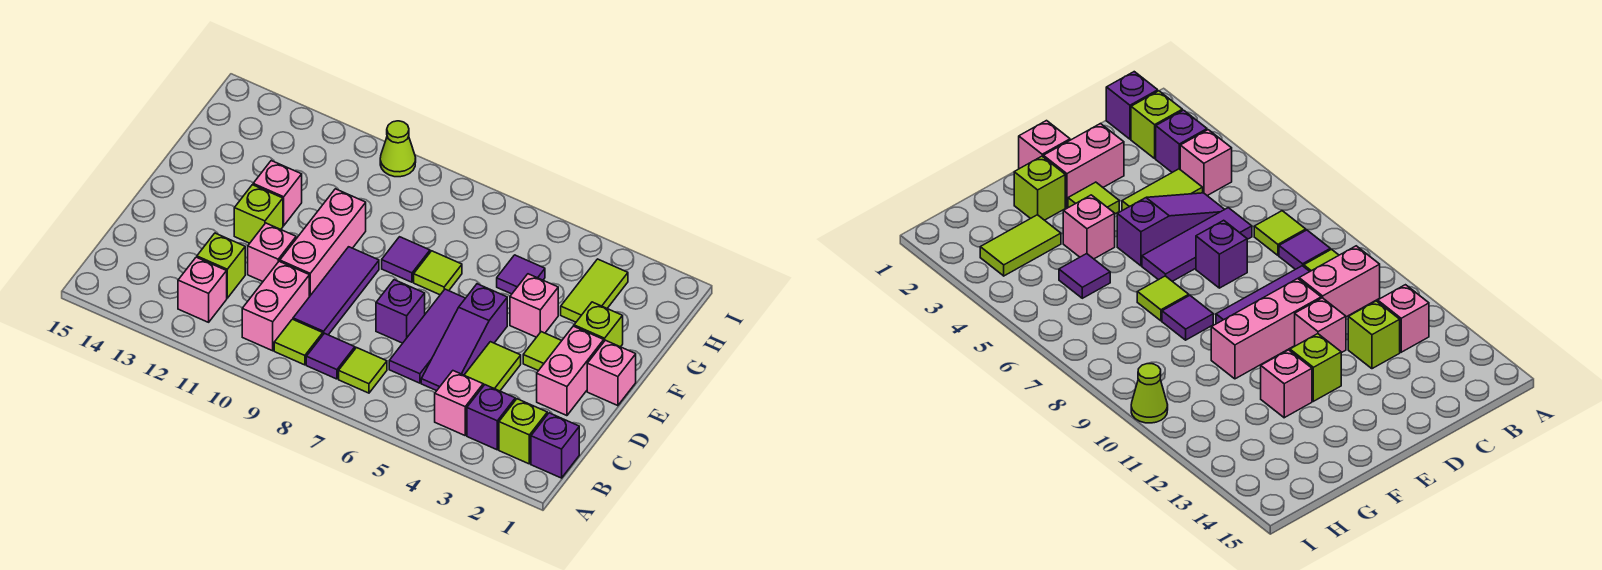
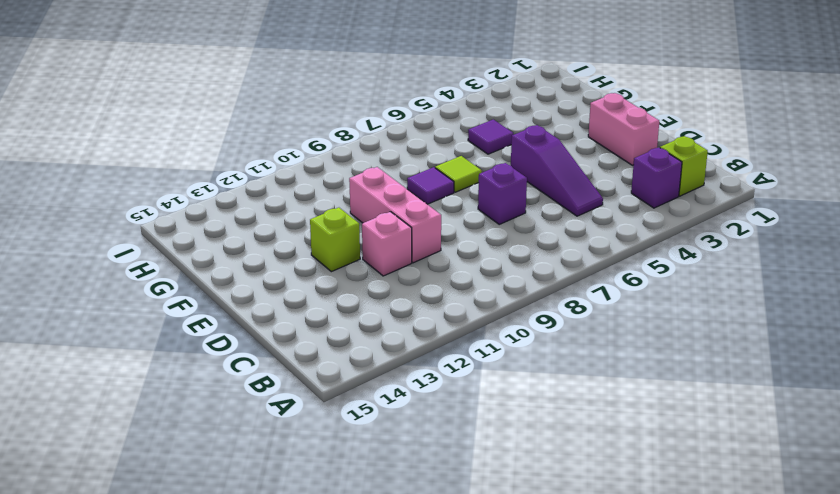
none -> purple 1x1 brick [531,413,579,478]
none -> pink 1x1 brick [435,371,483,435]
none -> lime 1x1 tile [339,348,387,393]

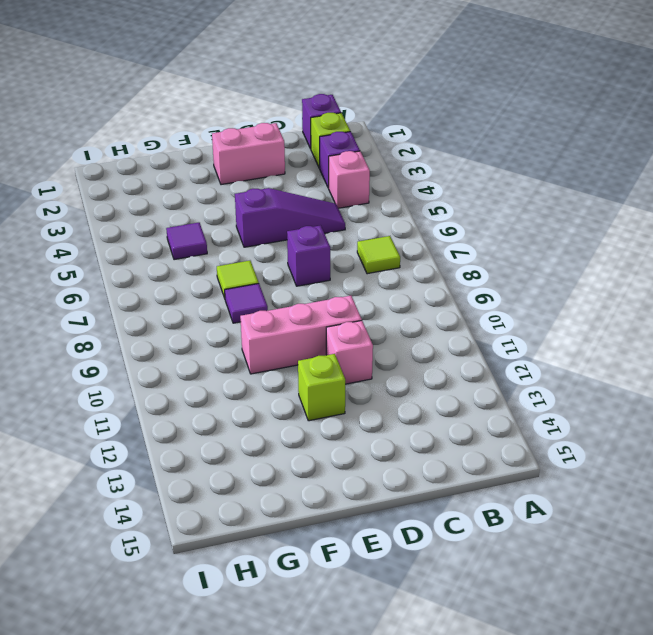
none -> purple 1x1 tile [306,333,355,379]
none -> lime 1x1 tile [274,319,323,365]
none -> pink 1x2 brick [242,261,309,351]

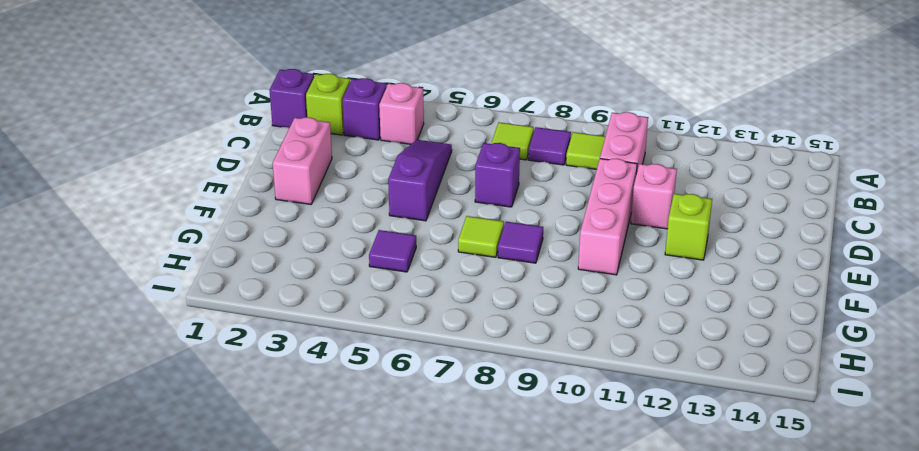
none -> pink 1x1 brick [178,257,227,322]
none -> lime 1x2 tile [464,342,521,391]
none -> purple 1x3 tile [389,289,465,383]

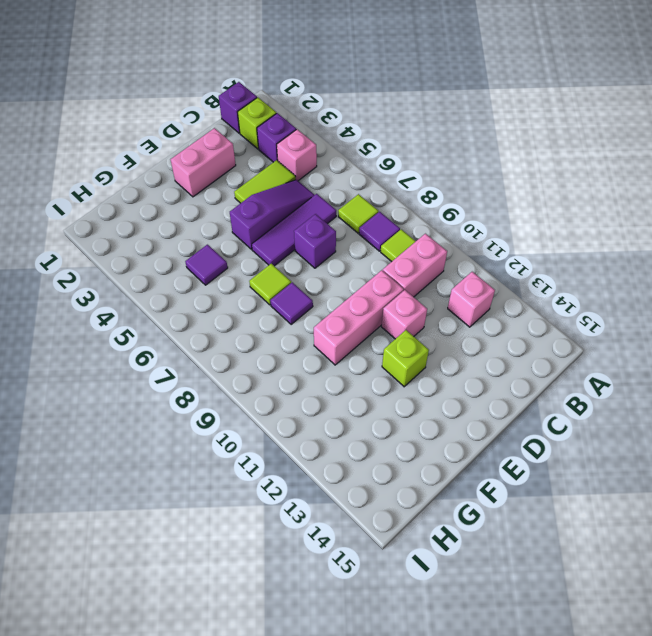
none -> purple 1x3 tile [293,247,379,335]
none -> lime 1x1 brick [197,233,245,298]
none -> pink 1x1 brick [587,340,636,406]

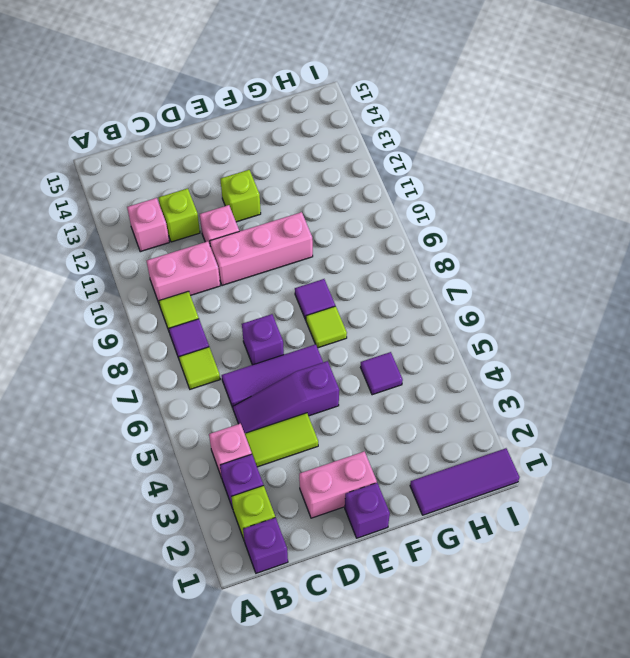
purple 1x1 brick [345,483,390,538] -> pink 1x1 brick [587,340,636,406]
purple 1x3 tile [410,448,519,515] -> purple 1x3 tile moved to [293,247,379,335]
none -> lime 1x1 tile [523,332,562,371]
none -> lime 1x1 brick [574,302,623,347]
none -> pink 1x1 brick [510,274,558,337]

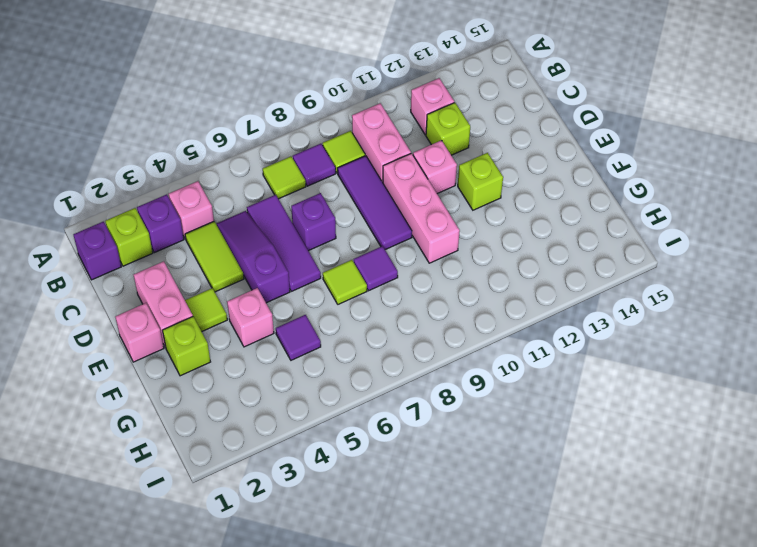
none -> pink 1x1 brick [253,161,302,226]
none -> lime 1x2 tile [561,259,628,322]
none -> lime 1x1 cone [380,121,416,177]

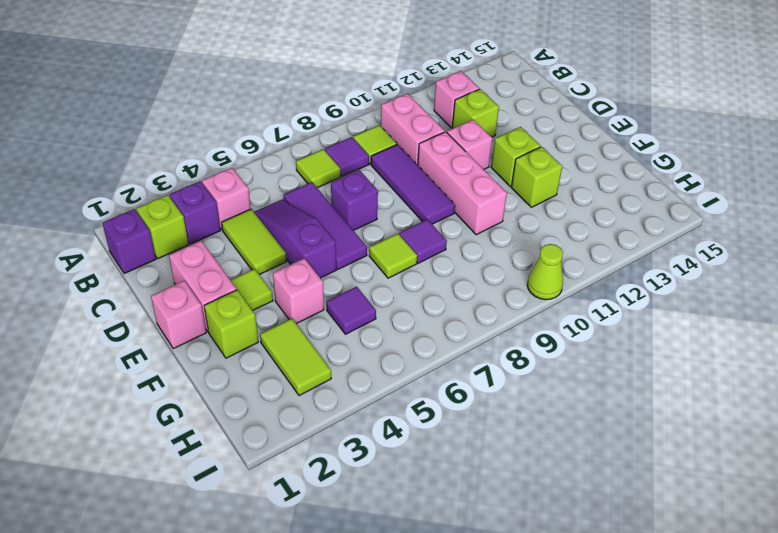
lime 1x1 brick [511,147,562,207] -> pink 1x1 brick [253,161,302,226]

